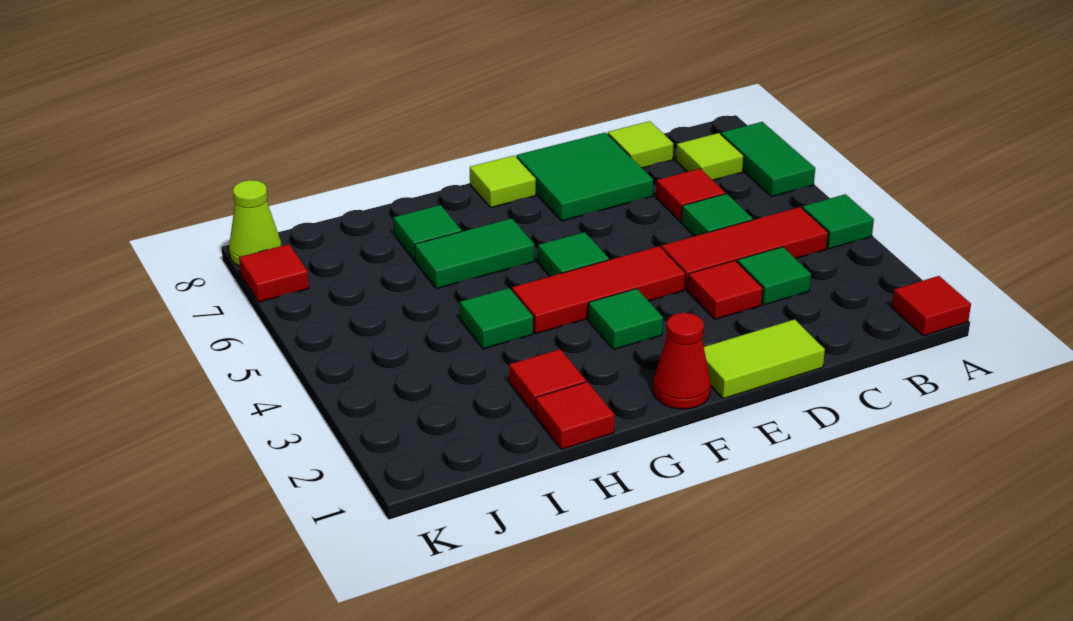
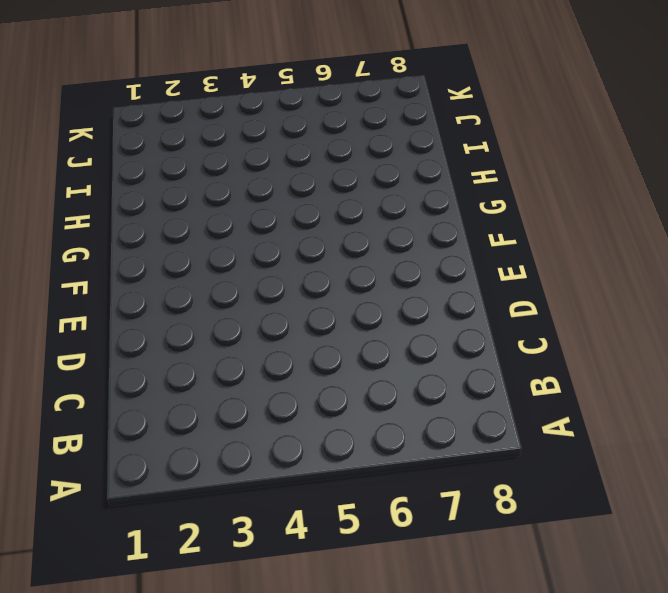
none -> red 1x1 tile [892,276,971,336]
none -> green 1x1 tile [802,194,874,249]
none -> green 1x2 tile [721,122,815,196]

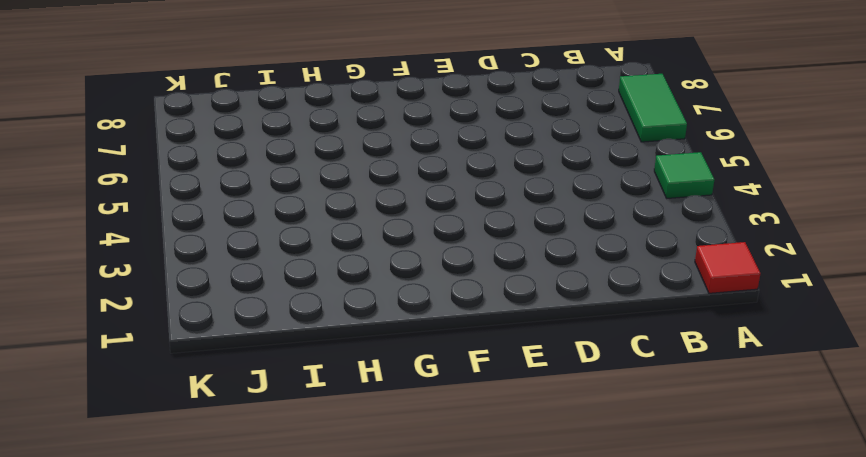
none -> red 1x3 tile [661,207,828,290]
none -> lime 1x1 tile [676,133,744,180]
none -> green 1x1 tile [737,247,811,305]

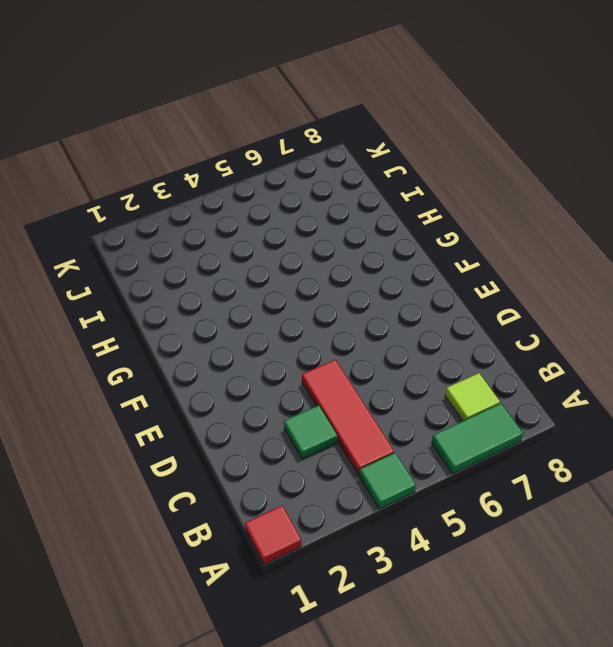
none -> green 1x1 tile [682,194,753,236]
none -> red 1x1 tile [656,169,725,222]
none -> lime 1x1 tile [608,121,673,168]

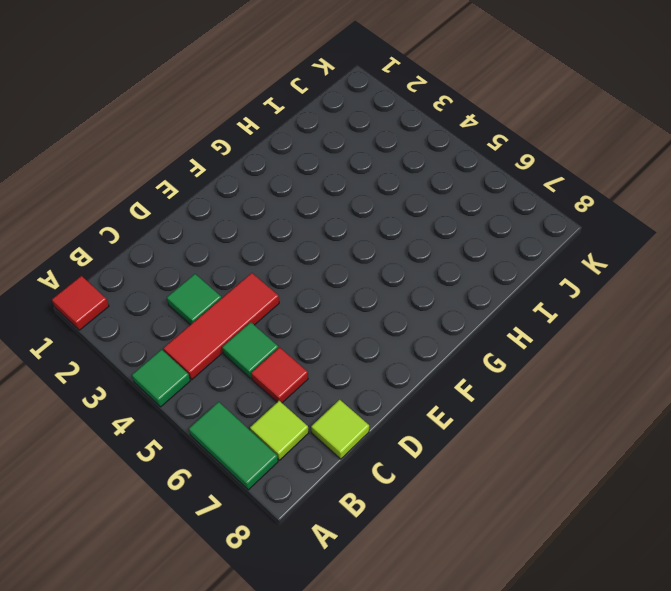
none -> lime 1x2 tile [704,319,825,399]
none -> red 1x1 tile [688,261,763,319]
none -> green 2x2 tile [516,132,653,221]

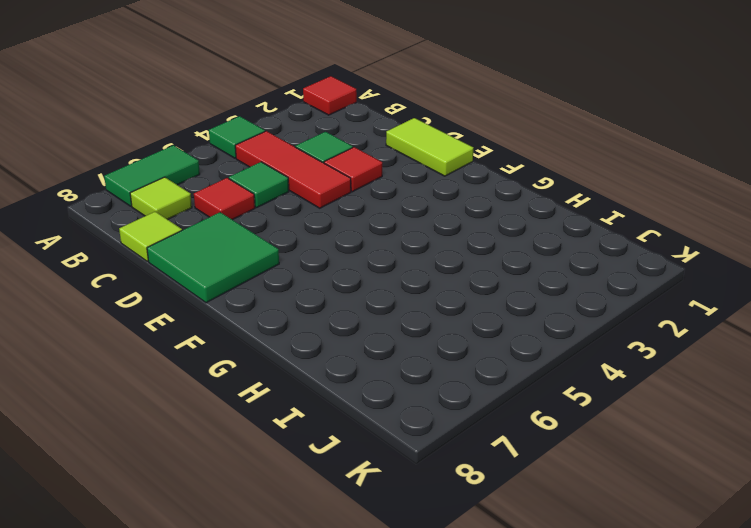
none -> red 1x3 tile [512,246,685,334]
none -> red 1x1 cone [653,313,711,409]
none -> green 1x1 tile [588,289,663,349]

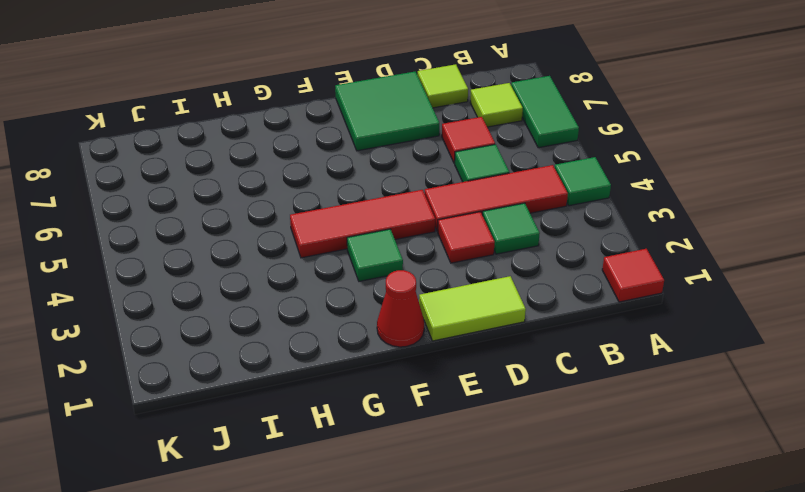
none -> green 1x1 tile [538,232,609,276]
none -> lime 1x1 tile [470,156,536,208]
none -> green 1x2 tile [415,218,535,289]

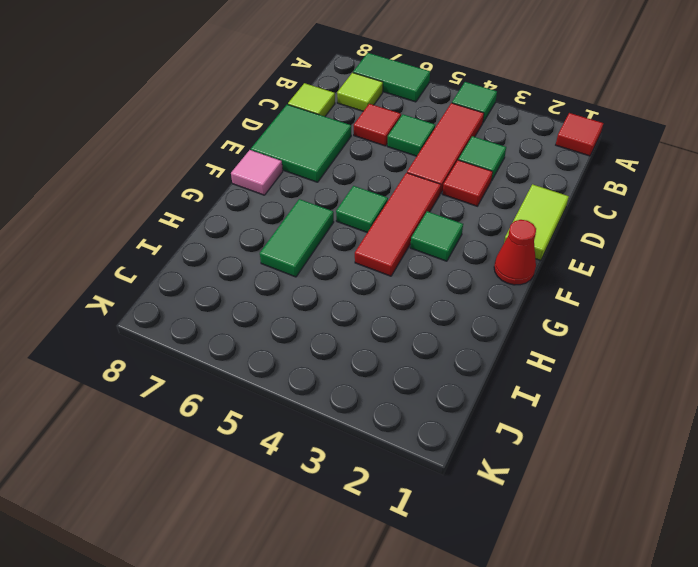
pink 1x1 tile [231,150,283,195] -> lime 1x1 tile [470,156,536,208]
none -> red 1x1 tile [536,382,615,449]
none -> red 1x1 tile [509,349,586,414]
none -> green 1x1 tile [460,288,533,349]

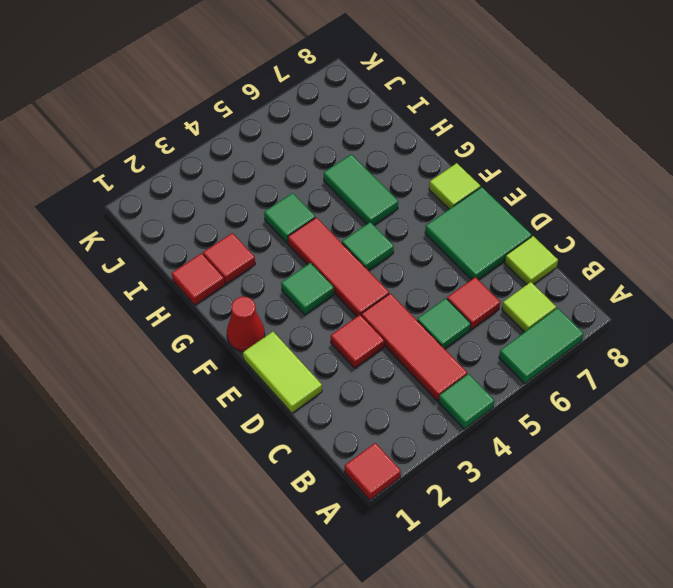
none -> green 1x1 tile [737,247,811,305]
none -> green 1x1 tile [393,205,462,260]
none -> red 1x1 tile [239,244,309,302]

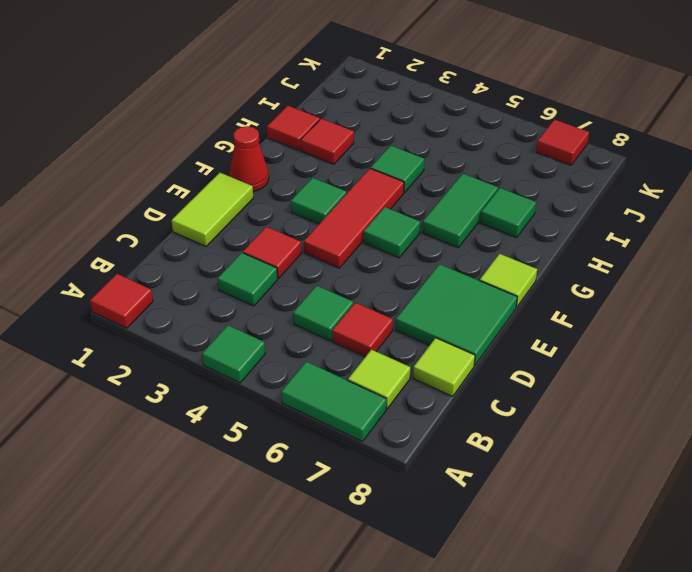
none -> red 1x3 tile [661,207,828,290]
none -> lime 1x1 cone [229,180,282,266]

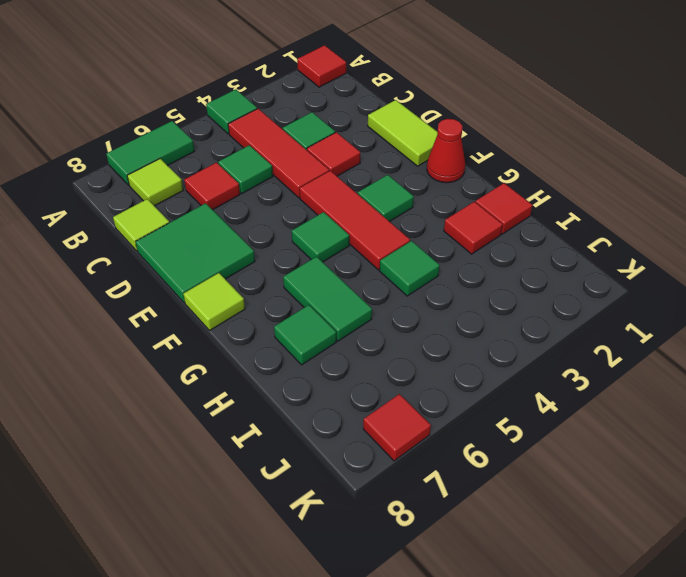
none -> lime 1x1 cone [229,180,282,266]

